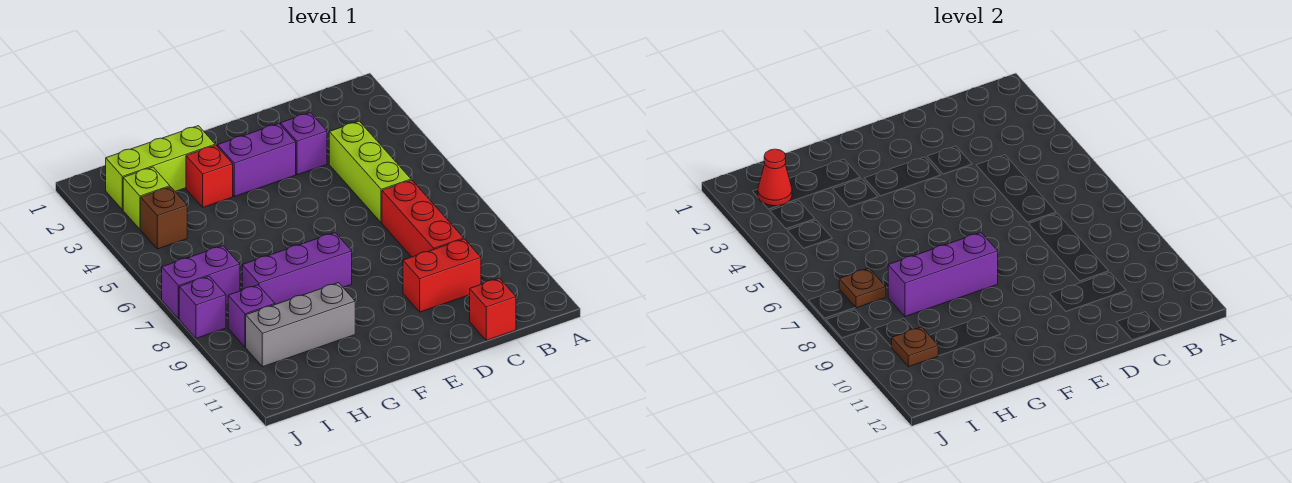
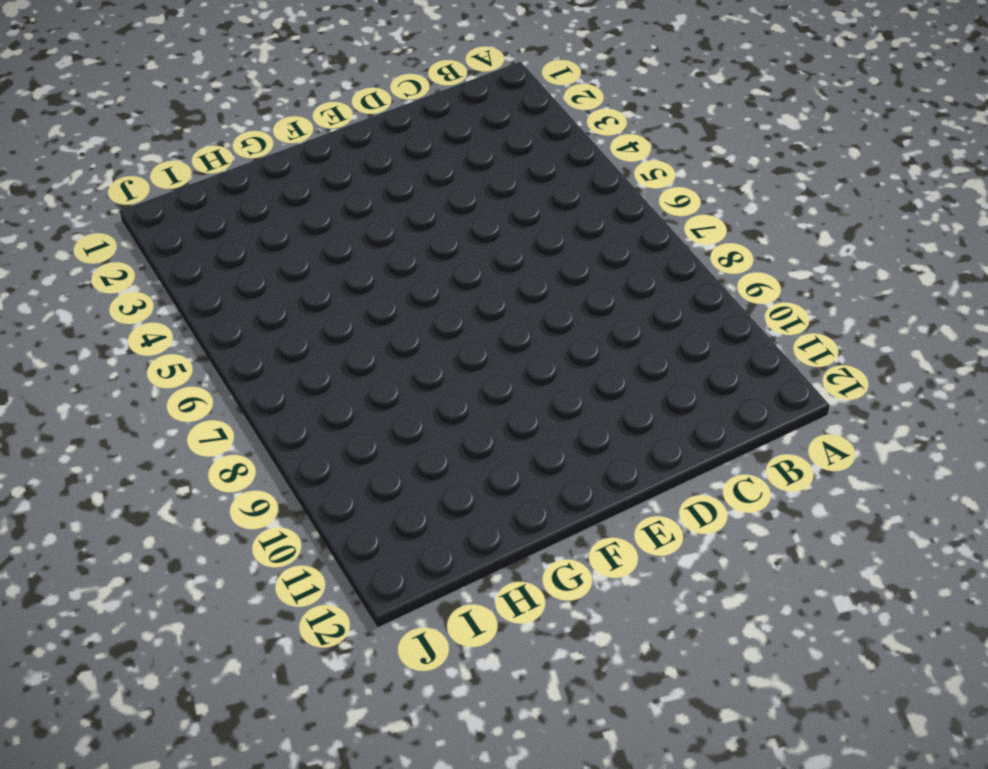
none -> lime 1x3 brick [329,121,411,223]
none -> red 1x3 brick [382,180,464,257]
none -> red 1x2 brick [403,239,481,312]

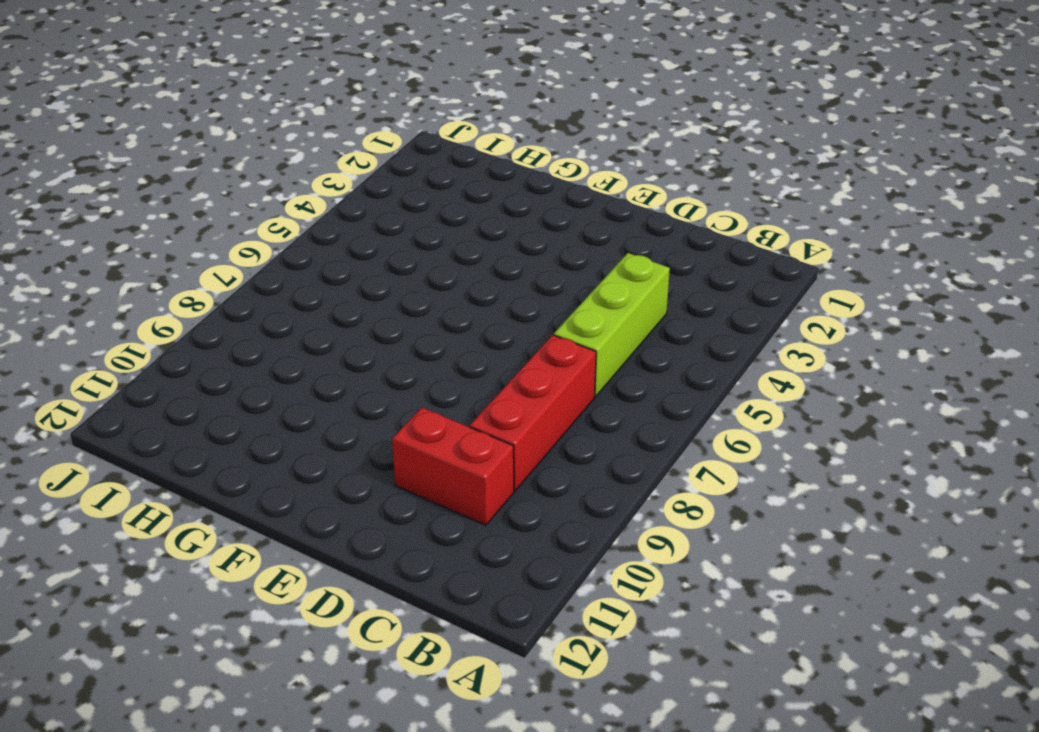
none -> red 1x1 brick [470,278,516,340]
none -> purple 1x1 brick [280,113,327,175]
none -> purple 1x2 brick [218,123,296,197]

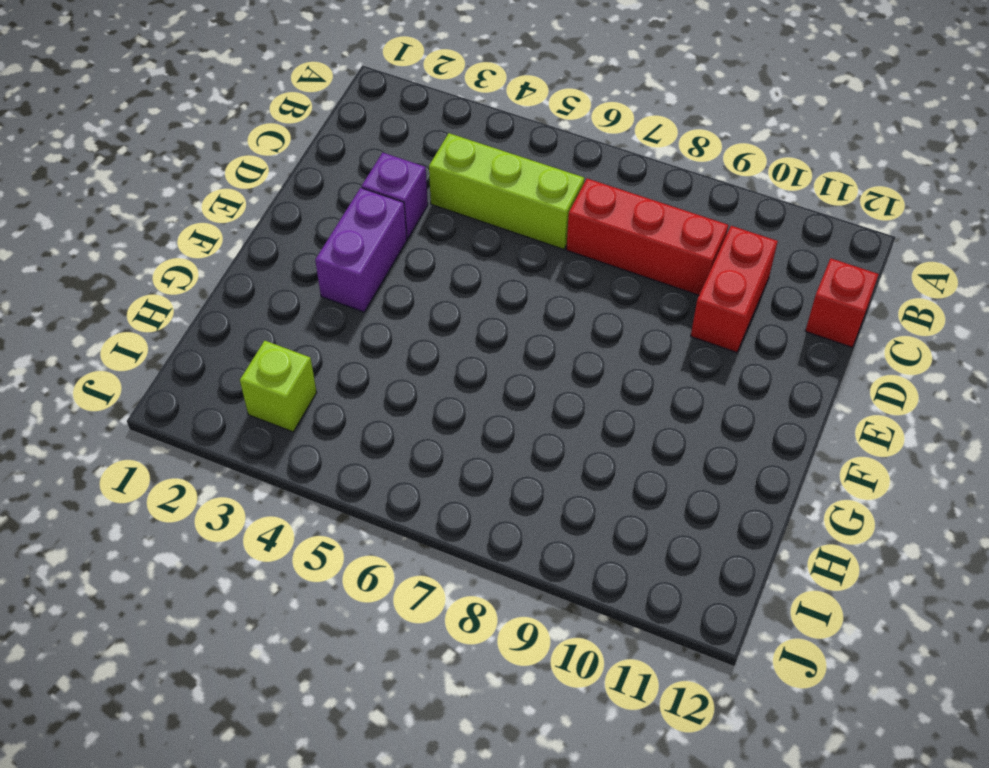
none -> purple 1x3 brick [242,233,352,304]
none -> lime 1x3 brick [106,126,215,210]
none -> red 1x1 brick [186,145,233,207]

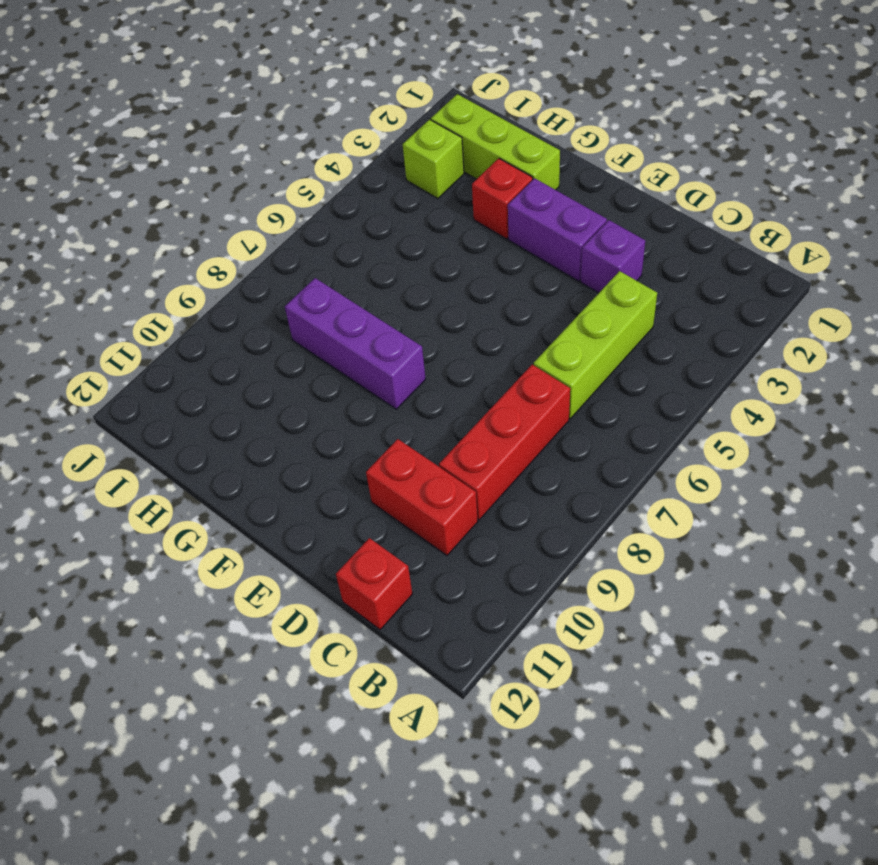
none -> grey 1x3 brick [246,283,355,367]
none -> brown 1x1 brick [141,187,187,249]
none -> purple 1x2 brick [162,246,240,319]

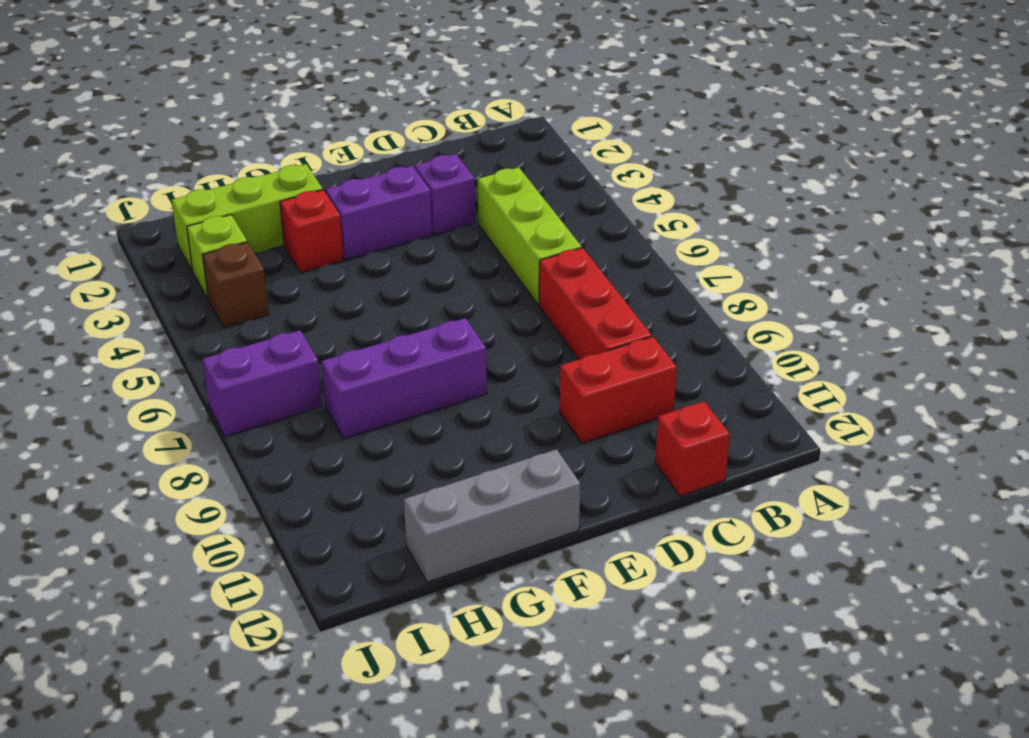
grey 1x3 brick [404,449,580,582] -> grey 1x3 brick moved to [246,283,355,367]
none -> purple 1x1 brick [228,285,275,347]
none -> purple 1x1 brick [179,276,226,338]
none -> purple 1x3 brick [888,233,998,317]

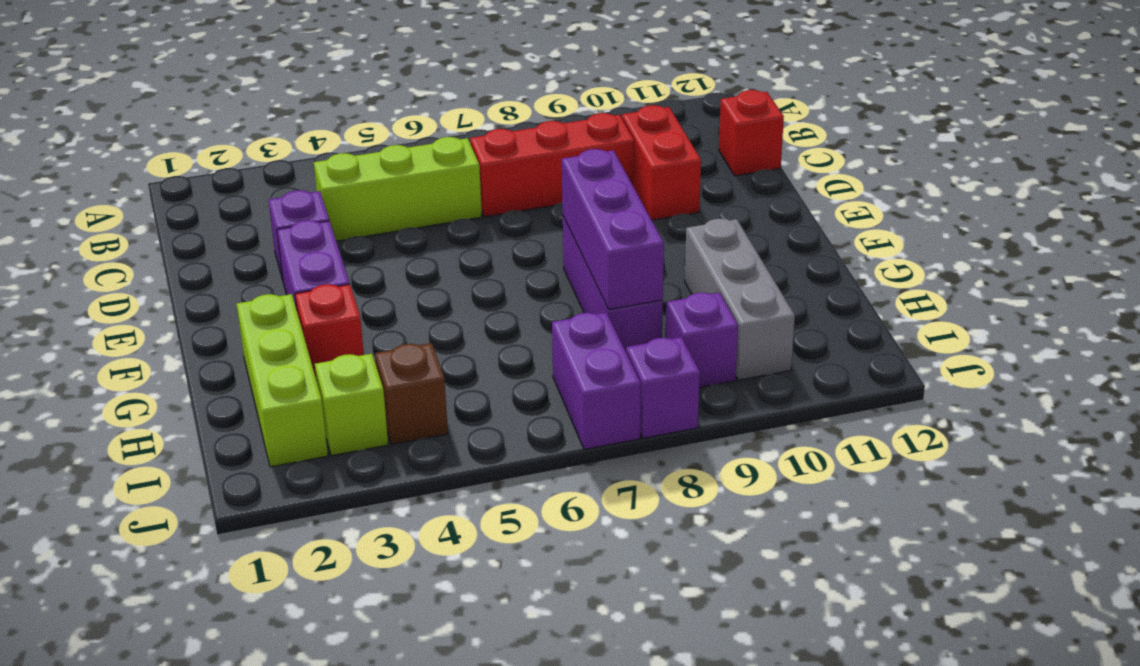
none -> red 1x1 cone [758,149,792,206]
none -> brown 1x1 plate [839,268,886,308]
none -> brown 1x1 plate [891,327,938,367]

